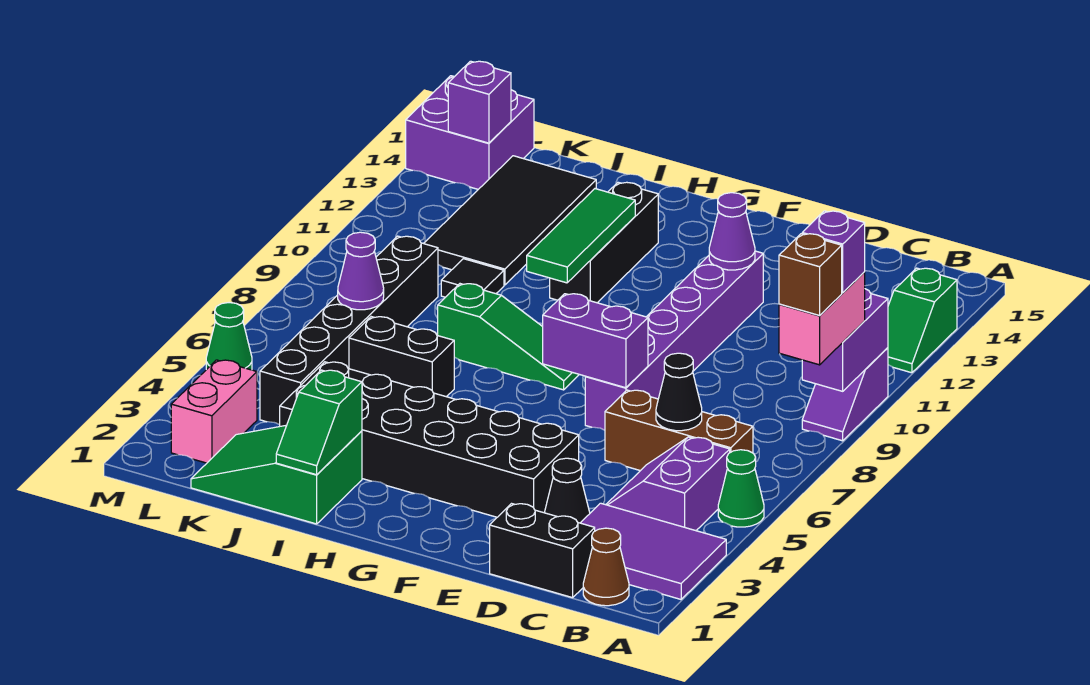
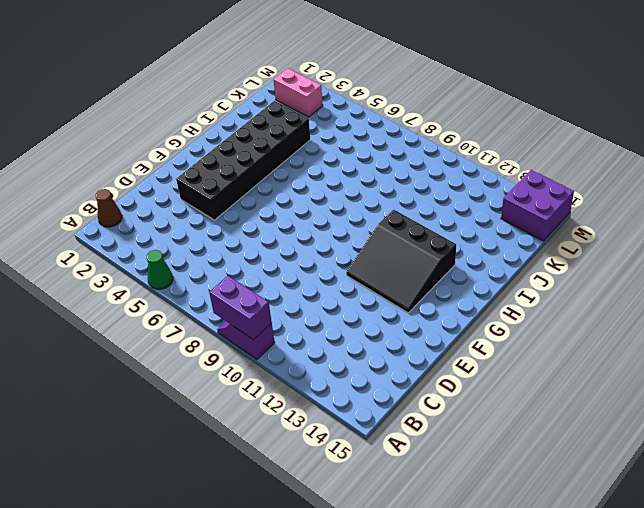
black 3x3 slope [346,210,456,313] -> black 1x3 brick [550,182,658,303]
none -> purple 2x3 tile [581,503,726,599]
none -> green 1x2 slope [888,268,957,373]
none -> purple 2x2 slope [606,437,730,531]
none -> brown 1x3 brick [605,390,753,471]

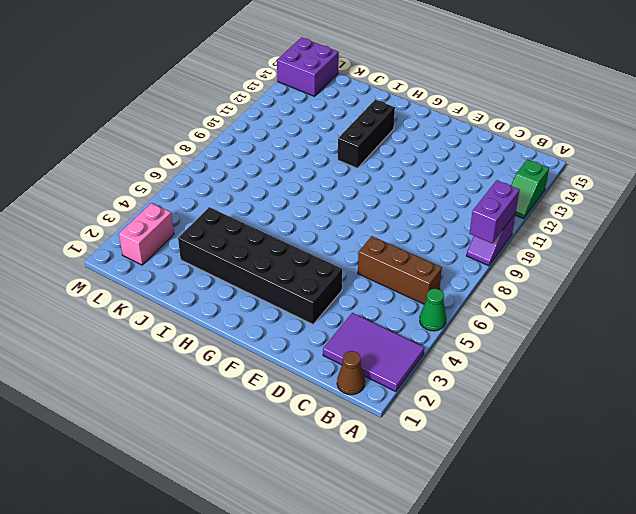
none -> purple 2x2 slope [606,437,730,531]
none -> black 1x2 brick [490,504,595,598]
none -> black 1x1 cone [544,458,590,523]
none -> purple 1x6 brick [585,251,763,430]

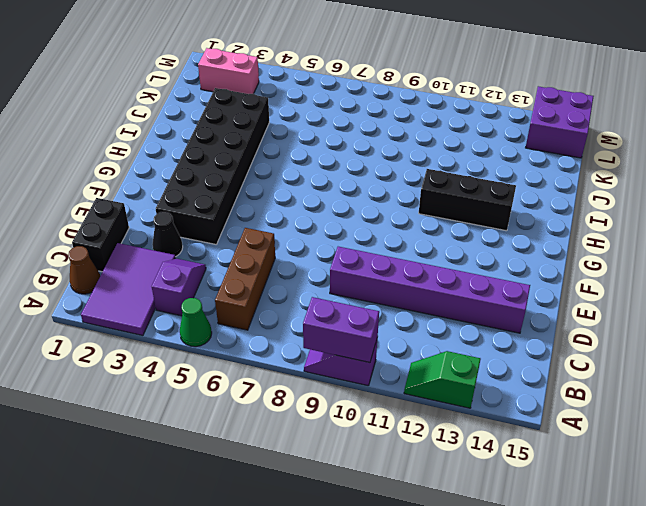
purple 1x2 slope [152,259,206,316] -> purple 2x2 slope [606,437,730,531]
purple 1x6 brick [330,247,530,333] -> purple 1x6 brick moved to [585,251,763,430]
none -> green 1x3 slope [438,284,579,390]
none -> green 2x3 slope [191,425,362,524]
none -> black 1x2 brick [349,317,454,397]
none -> black 1x1 tile [441,259,504,297]

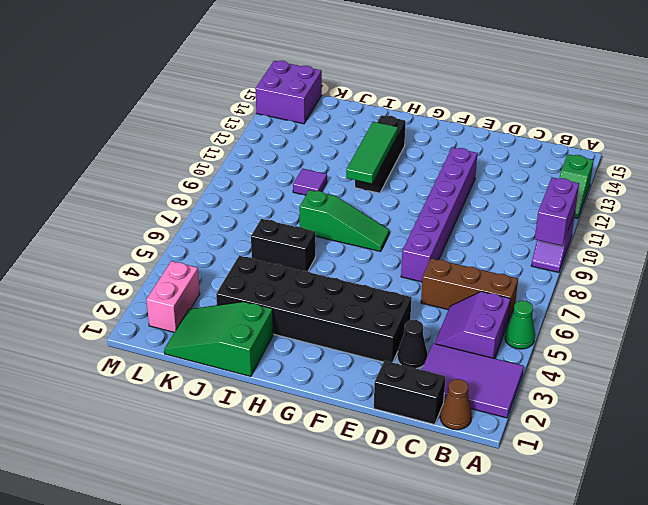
purple 1x1 tile [293,169,327,195] -> black 1x1 tile [441,259,504,297]
none -> black 2x4 tile [424,156,596,285]
none -> black 1x6 brick [260,236,438,425]
none -> green 1x1 cone [206,303,252,370]
none -> black 1x1 cone [656,353,702,431]

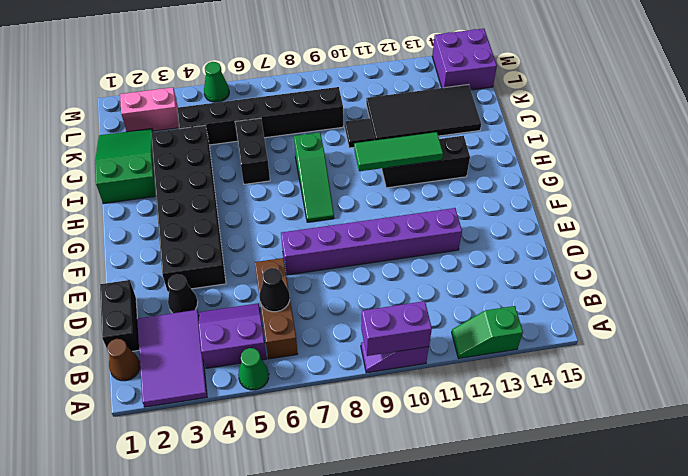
none -> purple 1x2 brick [543,294,648,388]
none -> purple 1x1 cone [709,193,755,270]
none -> green 1x2 slope [276,370,362,475]
none -> purple 1x1 cone [338,232,384,310]

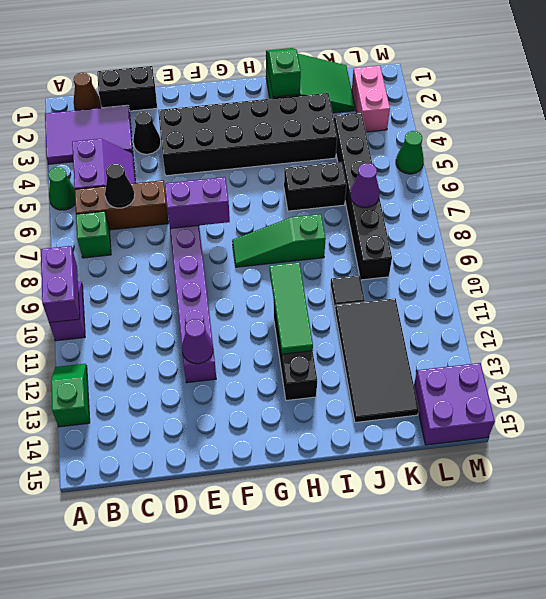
green 1x1 brick [76,211,111,258] -> none
none -> purple 1x1 brick [448,61,511,143]
none -> pink 1x2 brick [779,272,865,365]
none -> brown 1x1 brick [779,234,842,315]
none -> purple 1x1 brick [802,211,865,293]

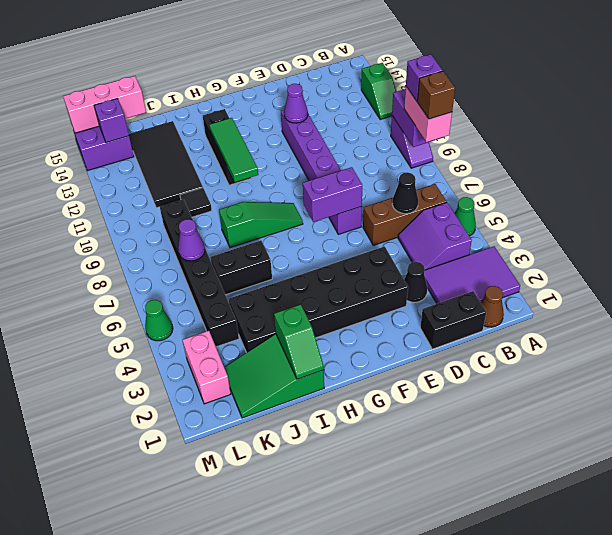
pink 1x3 brick [63,76,146,133] -> none

